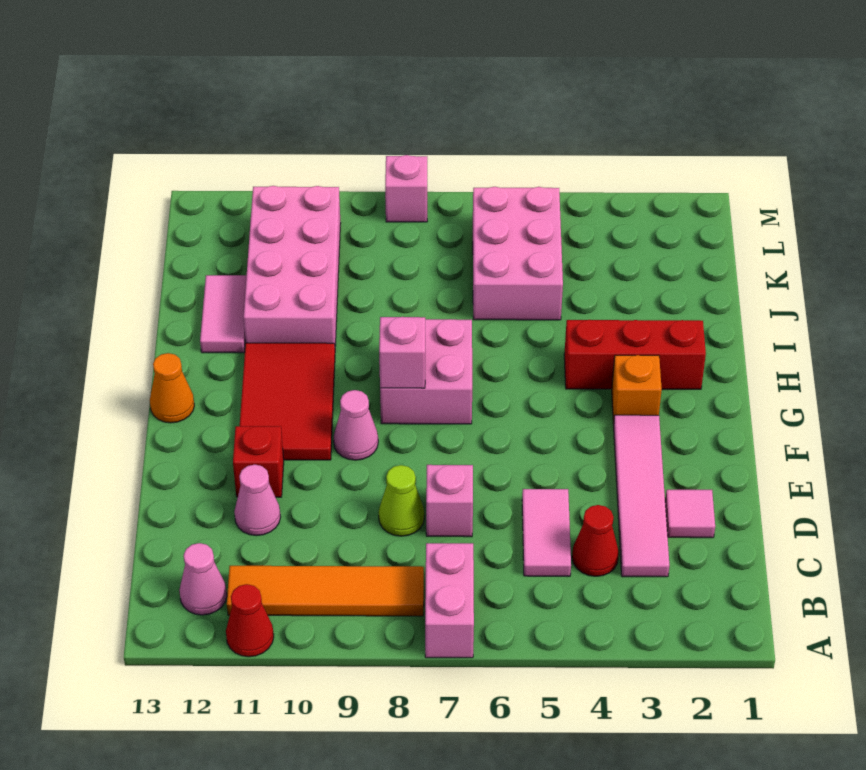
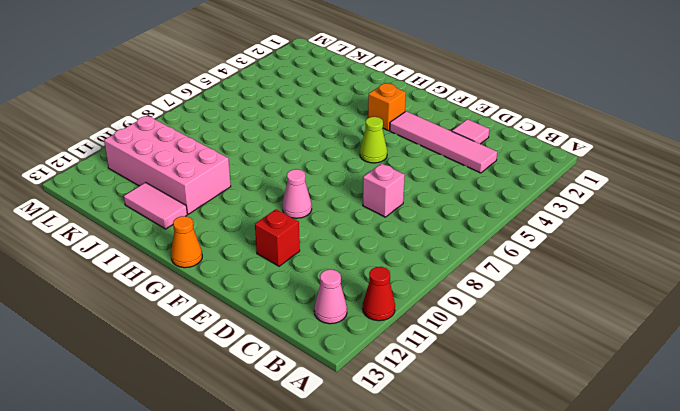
lime 1x1 cone [360,117,387,163] -> lime 1x1 cone moved to [379,465,424,536]
none -> pink 1x2 brick [425,543,474,658]
none -> orange 1x4 tile [227,566,424,616]
none -> red 1x1 cone [572,505,619,576]

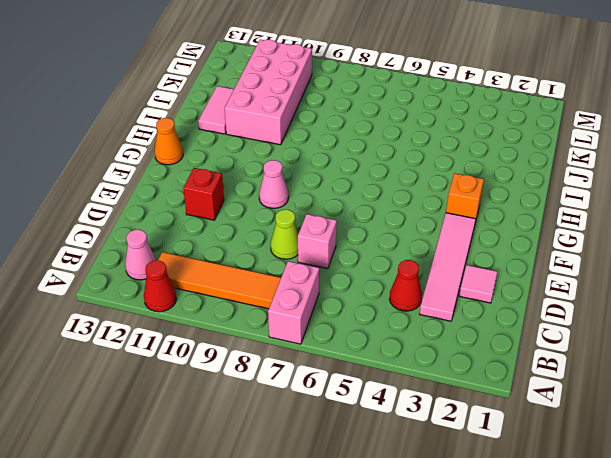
none -> pink 1x2 tile [522,489,571,576]
none -> pink 1x1 cone [234,464,281,536]
none -> red 2x3 tile [240,343,335,460]

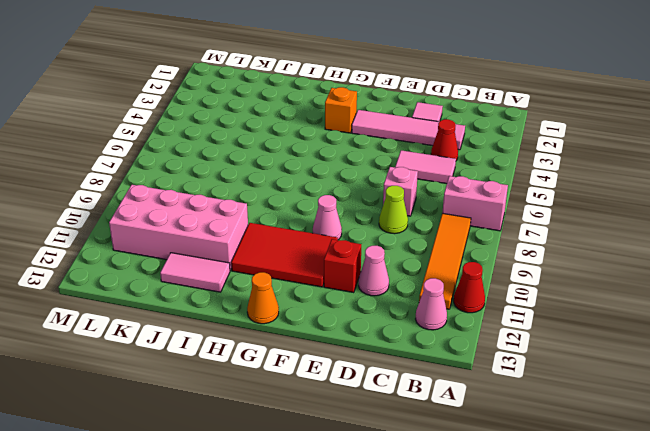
none -> pink 2x2 brick [380,319,472,424]
none -> red 1x3 brick [564,320,706,389]
none -> pink 2x3 brick [473,187,563,320]

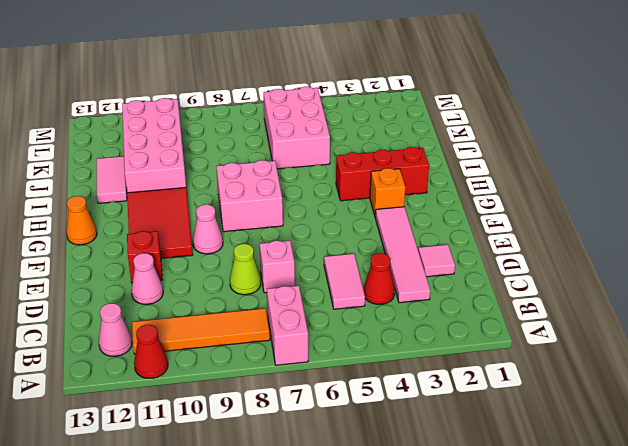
none -> pink 1x1 brick [385,155,427,222]
none -> pink 1x1 brick [379,317,425,388]

